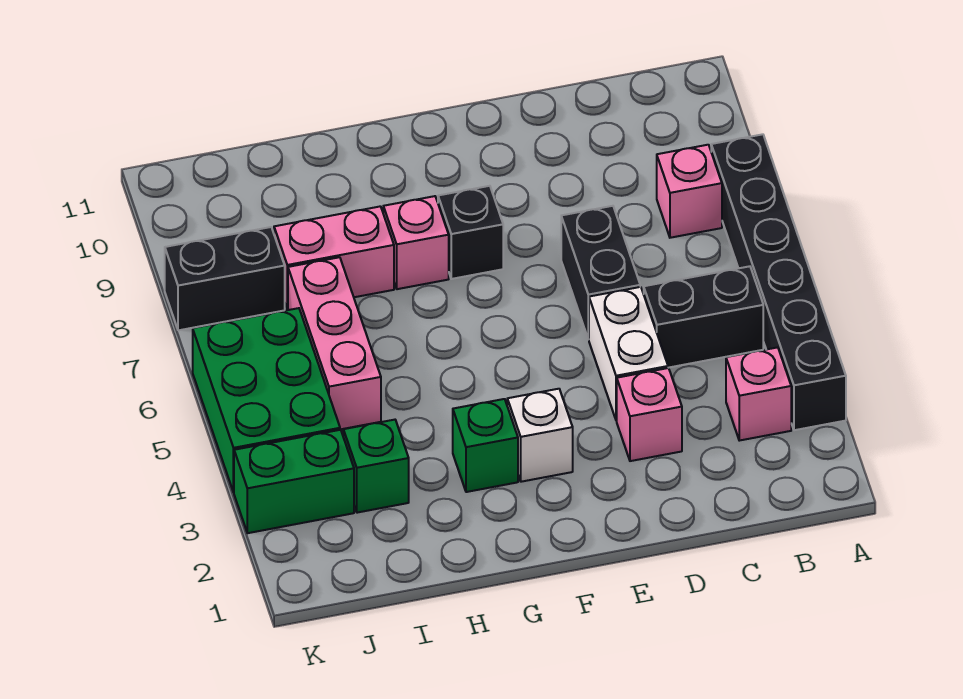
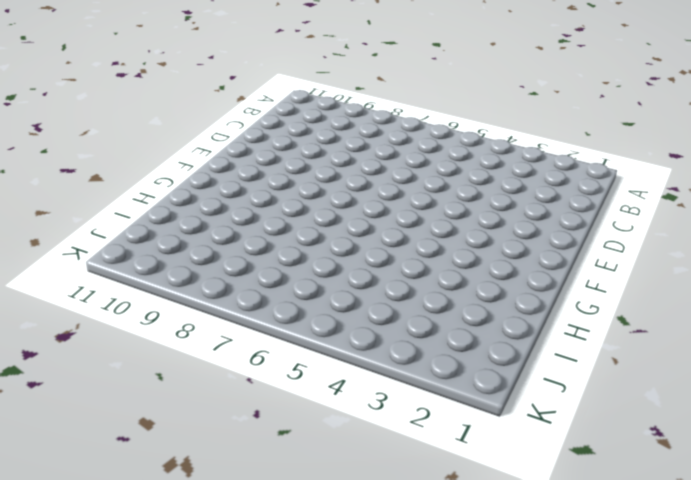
none -> black 1x6 brick [711,134,846,430]
none -> pink 1x1 brick [726,347,791,441]
none -> black 1x2 brick [644,266,763,368]

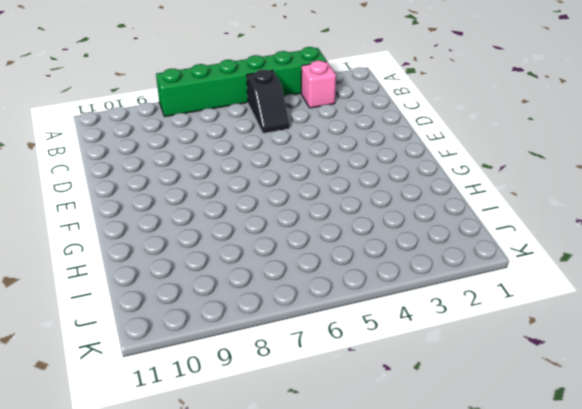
green 1x6 brick [156,47,327,117] -> black 1x6 brick [711,134,846,430]
black 1x2 slope [247,70,290,134] -> black 1x2 brick [644,266,763,368]
none -> pink 1x1 brick [657,145,722,238]
none -> pink 1x1 brick [617,368,682,461]
none -> white 1x2 brick [589,287,668,421]

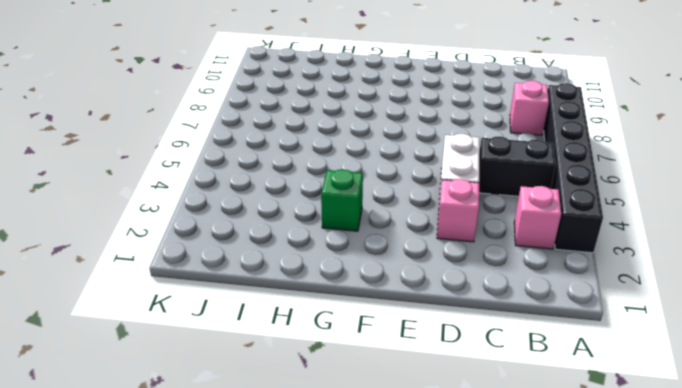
none -> black 1x2 brick [561,206,640,339]
none -> white 1x1 brick [507,389,573,482]
none -> black 1x1 brick [438,186,503,279]

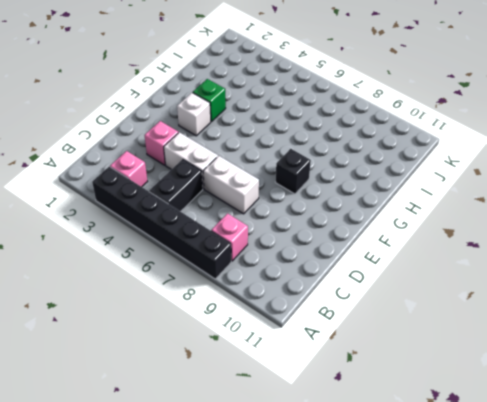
white 1x2 brick [203,156,259,214] -> black 1x2 brick [561,206,640,339]
none -> pink 1x1 brick [383,196,449,289]
none -> pink 1x2 brick [274,206,394,310]
none -> green 1x1 brick [343,420,409,513]

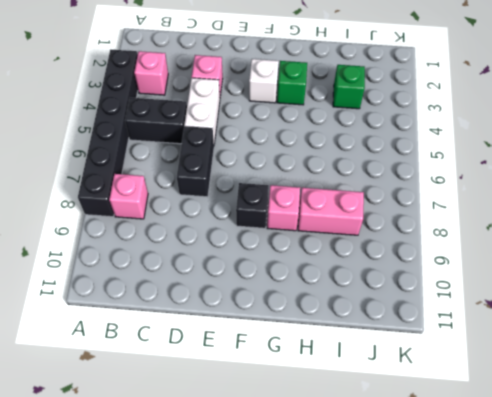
none -> pink 1x3 brick [288,257,381,429]
none -> green 1x2 brick [234,430,354,533]
none -> green 2x3 brick [193,308,340,492]

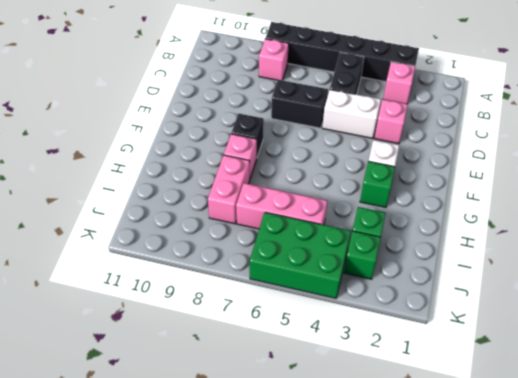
green 1x1 brick [344,231,381,279] -> green 1x2 brick [234,430,354,533]
none -> black 1x2 brick [165,227,285,330]

